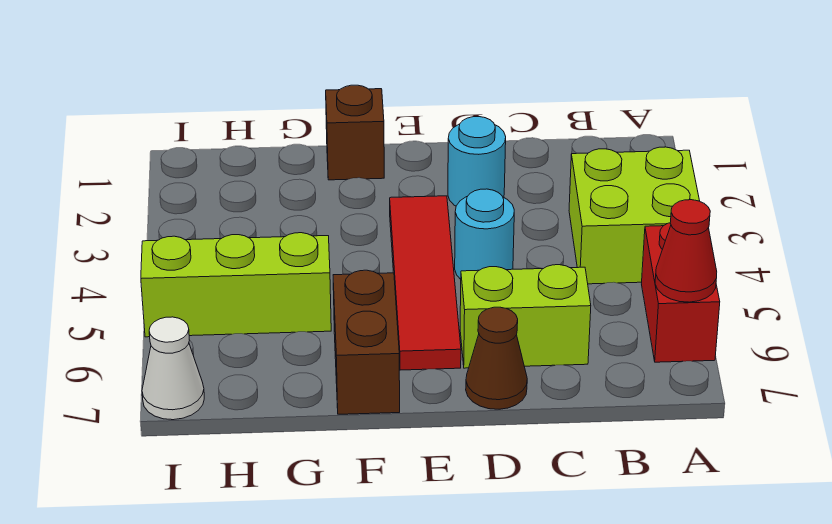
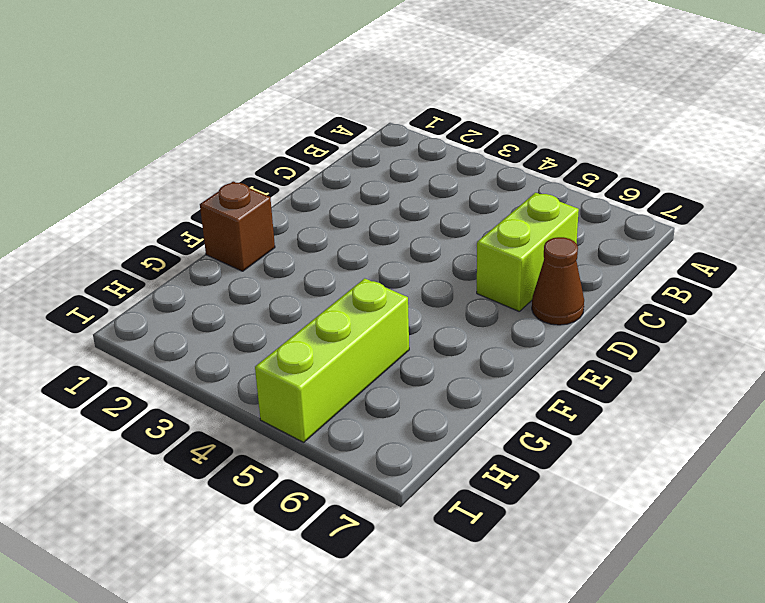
none -> lime 2x2 brick [569,147,700,284]
none -> red 1x2 brick [642,223,720,362]
none -> cyan 1x1 round brick [448,117,506,206]

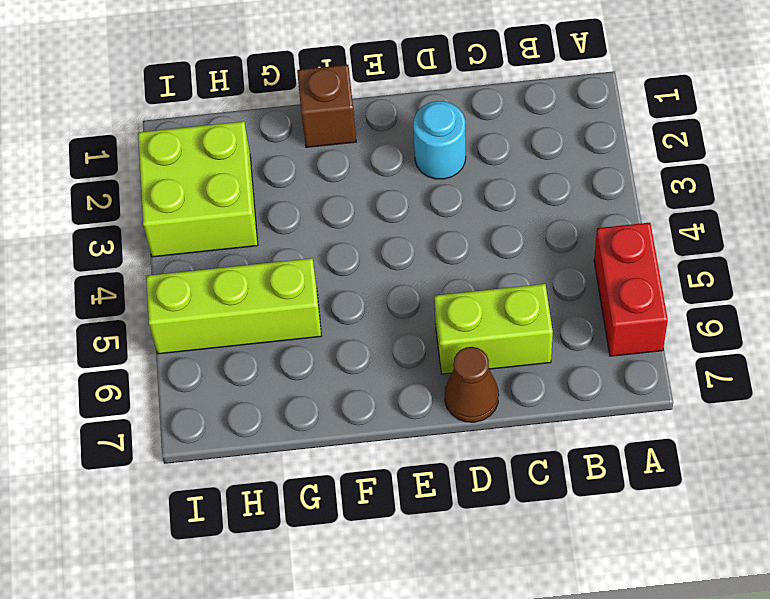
lime 2x2 brick [138,121,258,257] -> lime 2x2 brick moved to [569,147,700,284]
none -> cyan 1x1 round brick [455,189,514,279]
none -> red 1x4 tile [390,196,461,370]
none -> brown 1x2 brick [333,270,400,414]

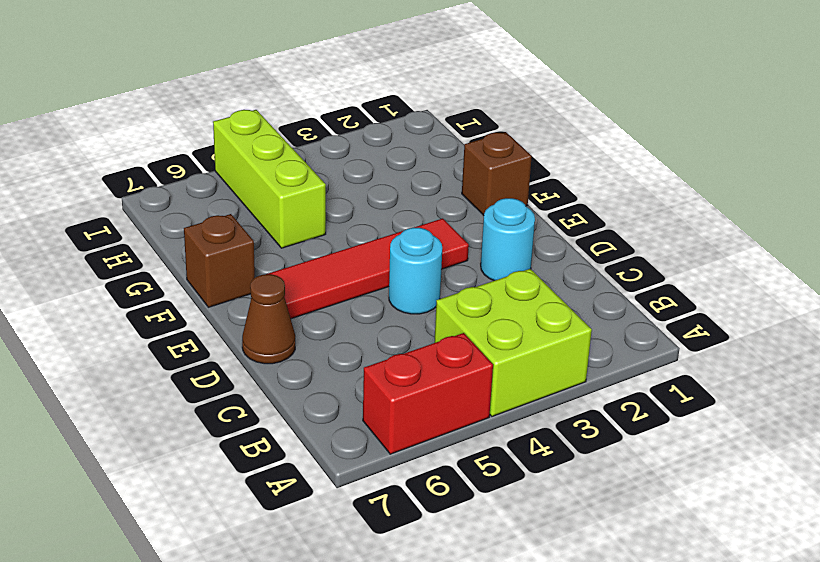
brown 1x1 brick [184,214,255,307] -> brown 1x2 brick [333,270,400,414]
none -> lime 1x2 brick [460,265,591,368]
none -> white 1x1 cone [142,317,204,420]
none -> red 1x1 cone [655,200,717,302]

